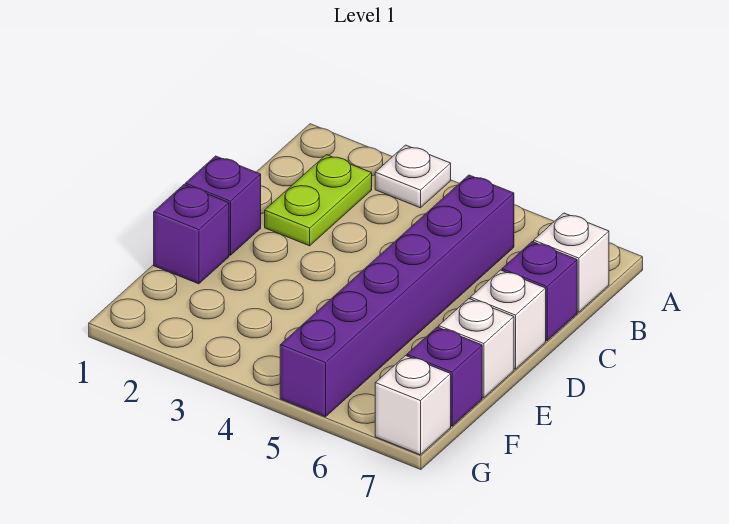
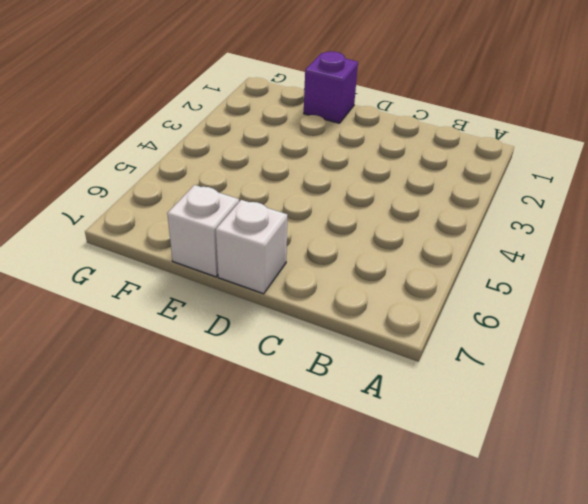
none -> white 1x1 plate [375,145,451,208]
none -> lime 1x2 plate [265,155,372,246]

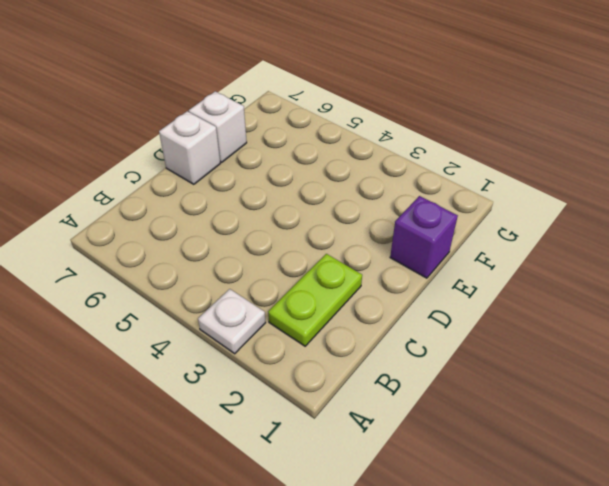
none -> purple 1x6 brick [280,175,514,417]
none -> white 1x1 brick [534,213,609,312]

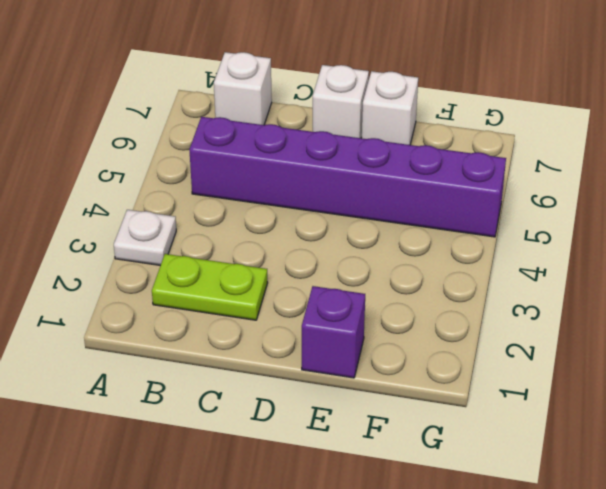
none -> purple 1x1 brick [502,242,577,341]
none -> purple 1x1 brick [185,156,261,255]

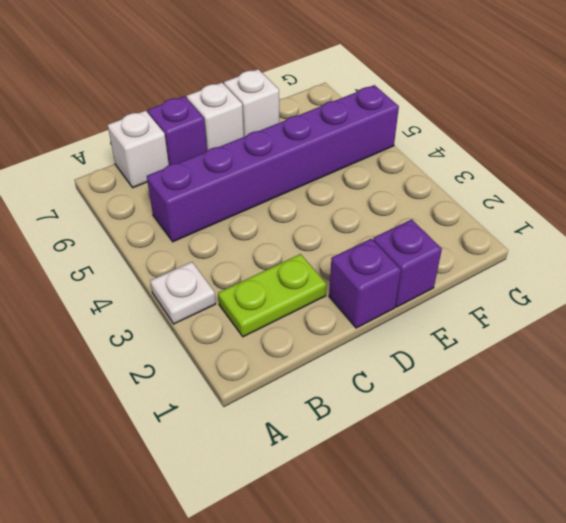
none -> purple 1x1 brick [407,327,482,426]
none -> white 1x1 brick [375,356,451,455]

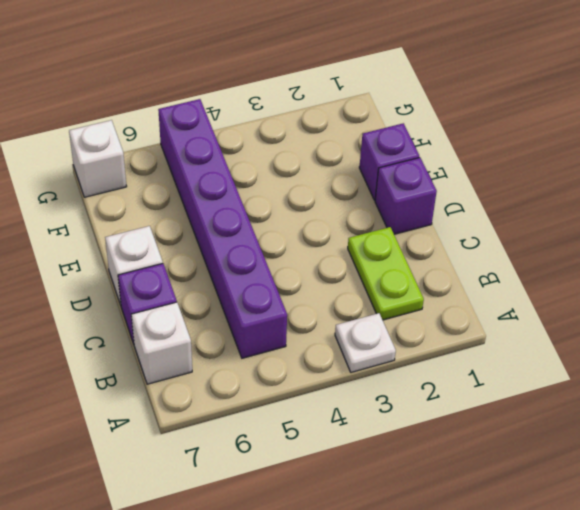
none -> white 1x1 brick [439,299,514,398]
none -> purple 1x1 brick [407,327,482,426]

